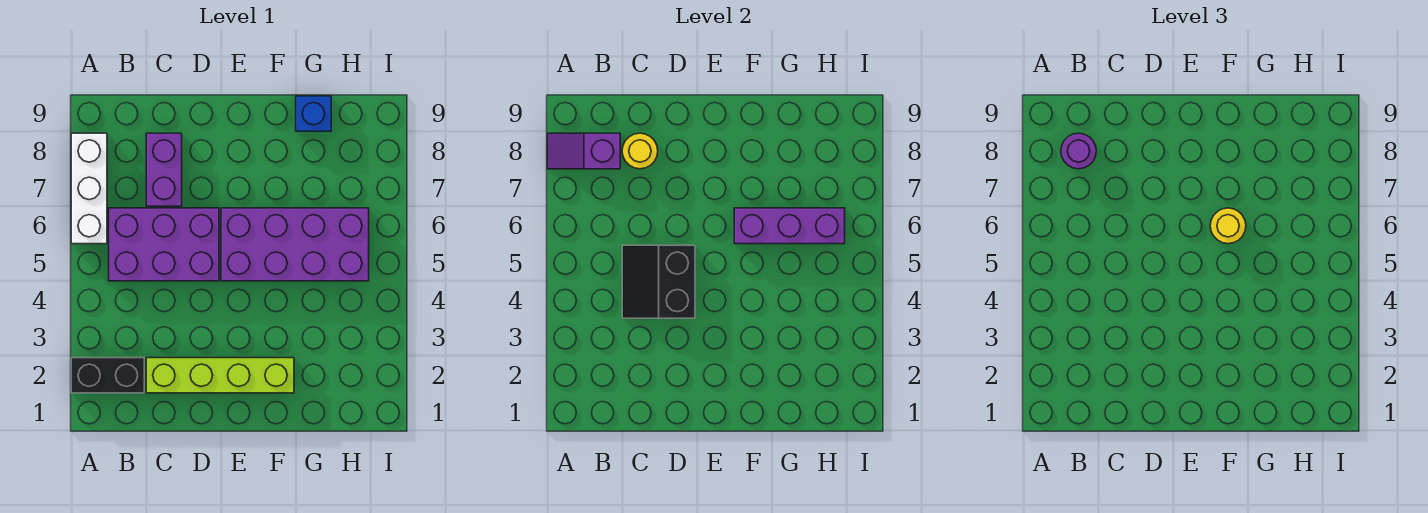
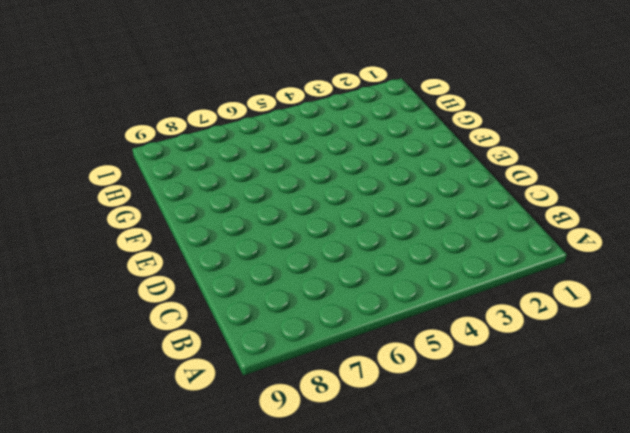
none -> black 1x2 brick [71,358,144,393]
none -> white 1x3 brick [71,133,107,244]
none -> purple 2x3 brick [109,208,219,281]

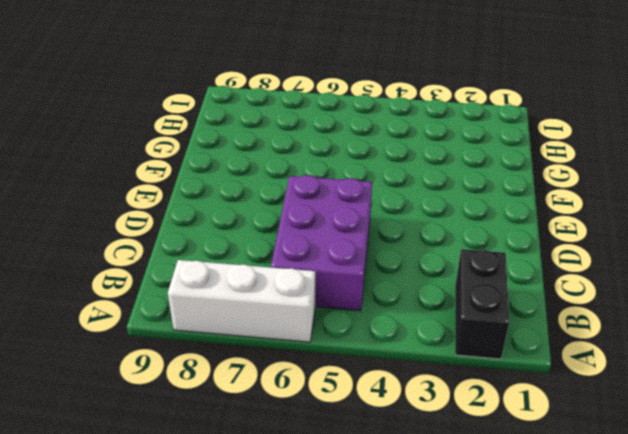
none -> lime 1x4 brick [146,358,294,393]
none -> purple 1x2 brick [146,133,182,206]
none -> purple 2x4 brick [221,208,369,281]

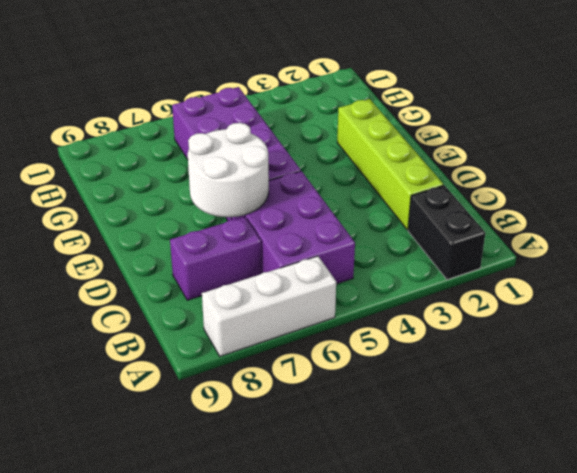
white 2x2 round brick [188,123,269,217] -> none
none -> blue 1x1 brick [296,96,331,131]
none -> purple 1x2 slope [547,133,620,169]
none -> black 2x2 slope [622,245,695,318]

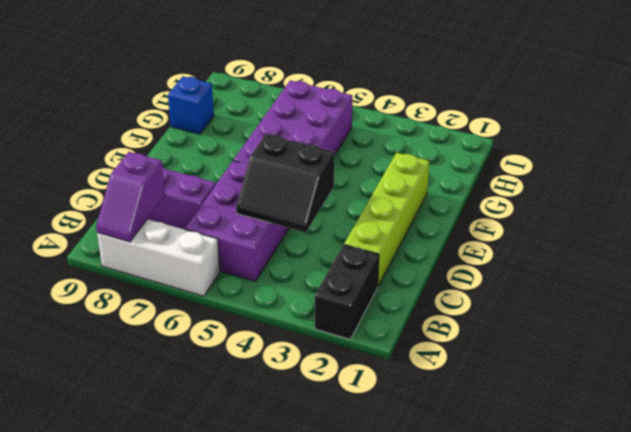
none -> yellow 1x1 round brick [622,133,658,169]
none -> purple 1x3 brick [734,208,845,244]
none -> purple 1x1 round brick [1061,133,1096,169]

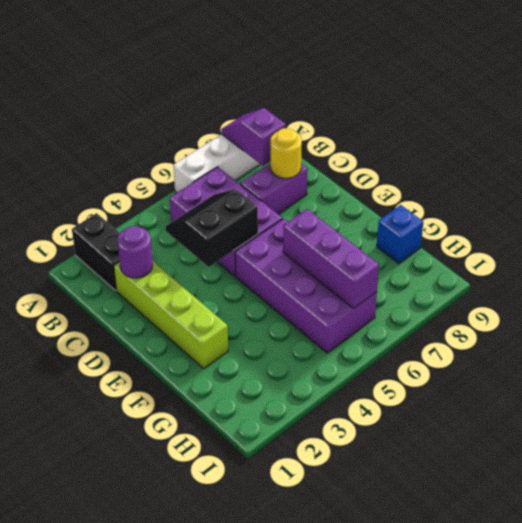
purple 1x1 round brick [117,226,153,278] -> purple 1x1 round brick moved to [1061,133,1096,169]
none -> yellow 1x1 round brick [1210,208,1246,244]

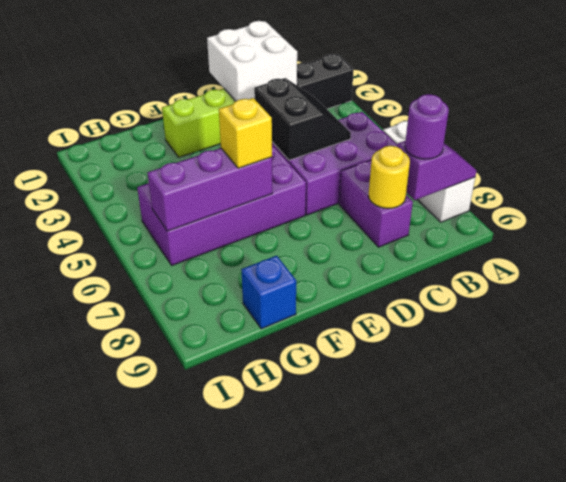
white 2x2 brick [207,21,297,101] -> none
yellow 1x1 brick [219,98,272,168] -> yellow 1x1 round brick [1210,208,1246,244]

